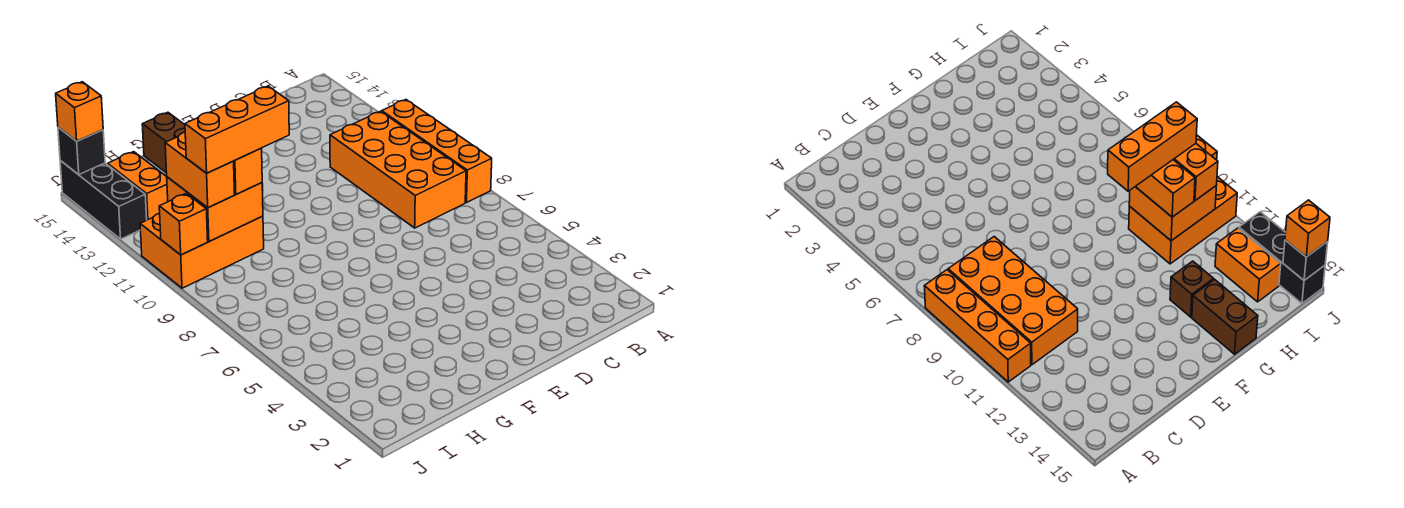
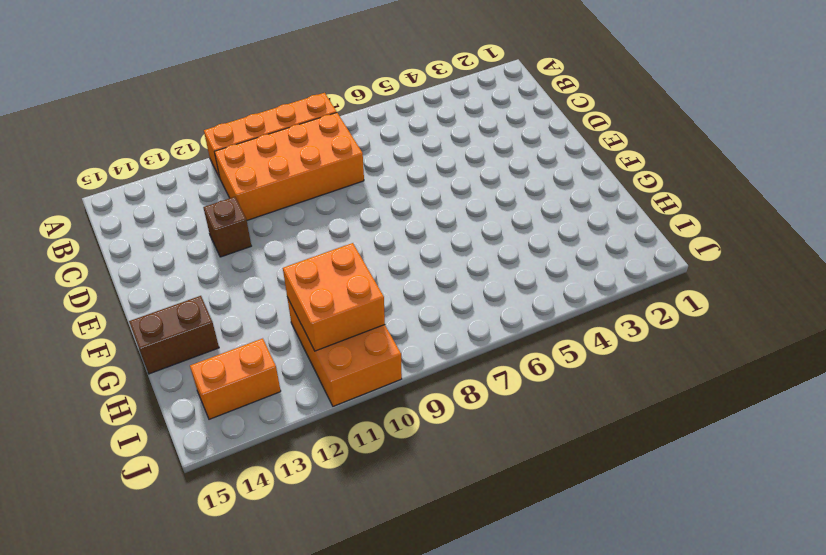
brown 1x1 brick [203,197,251,257] -> brown 1x1 brick moved to [1170,261,1214,317]
none -> black 1x3 brick [60,161,147,239]
none -> orange 1x1 brick [159,193,208,255]
none -> black 1x1 brick [58,127,105,175]

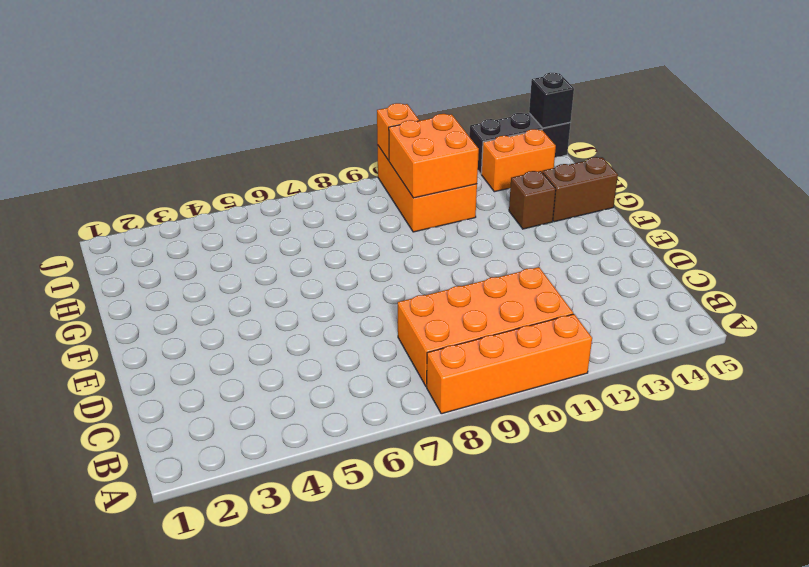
none -> orange 1x2 brick [234,148,262,194]
none -> orange 1x2 brick [165,132,235,208]
none -> orange 1x1 brick [56,82,103,141]

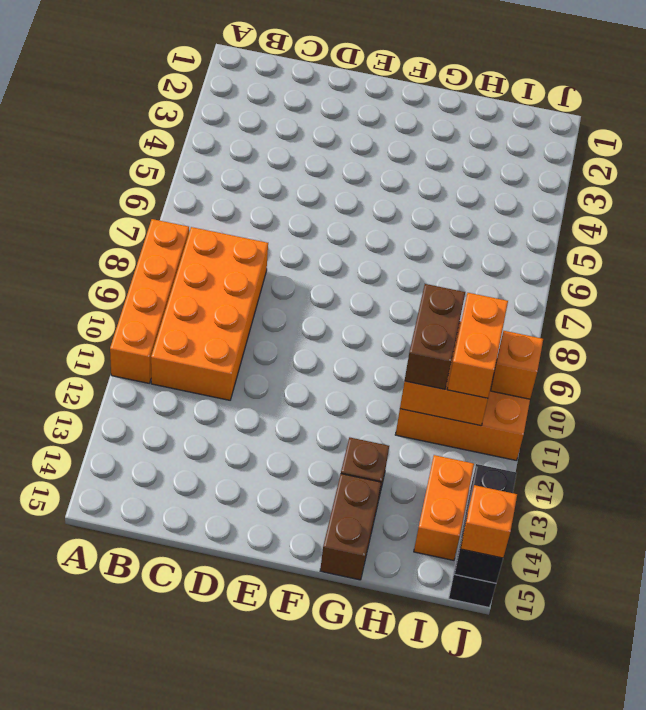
brown 1x2 brick [405,284,465,389] -> orange 1x2 brick [234,148,262,194]
none -> orange 1x3 brick [185,86,289,173]

